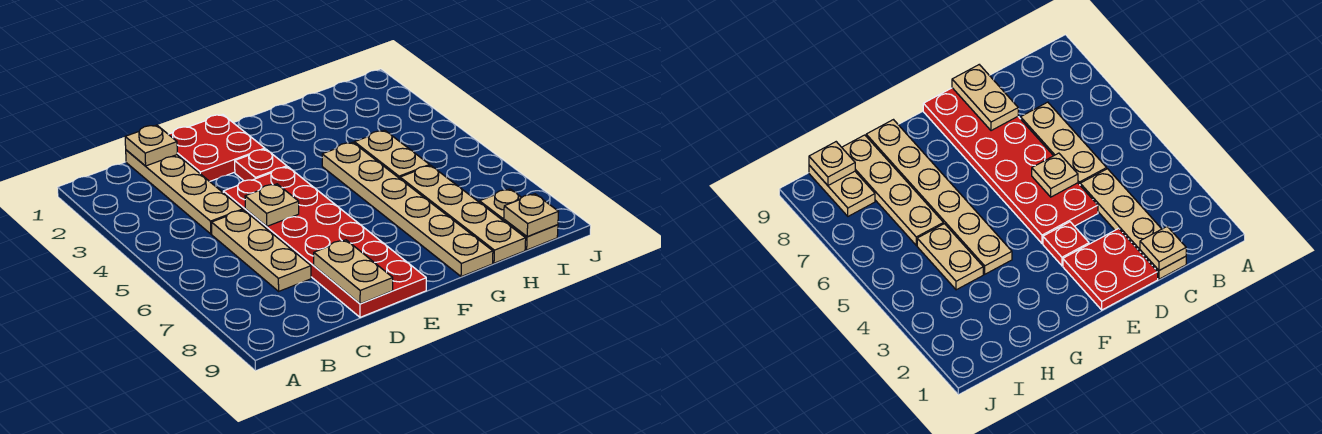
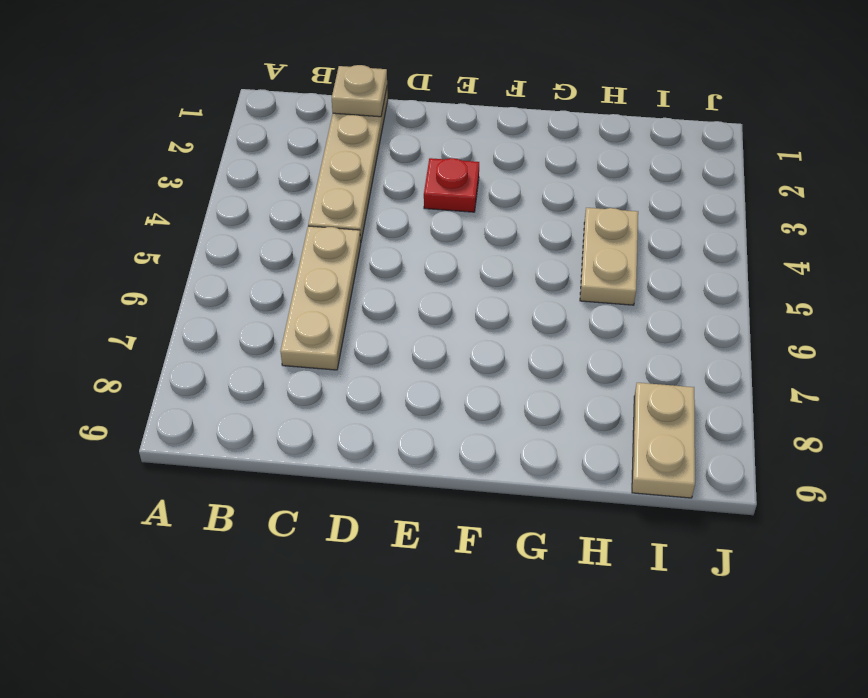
none -> red 2x2 plate [168,115,265,181]
none -> red 2x6 plate [223,167,426,317]
none -> tan 1x6 plate [322,142,493,277]

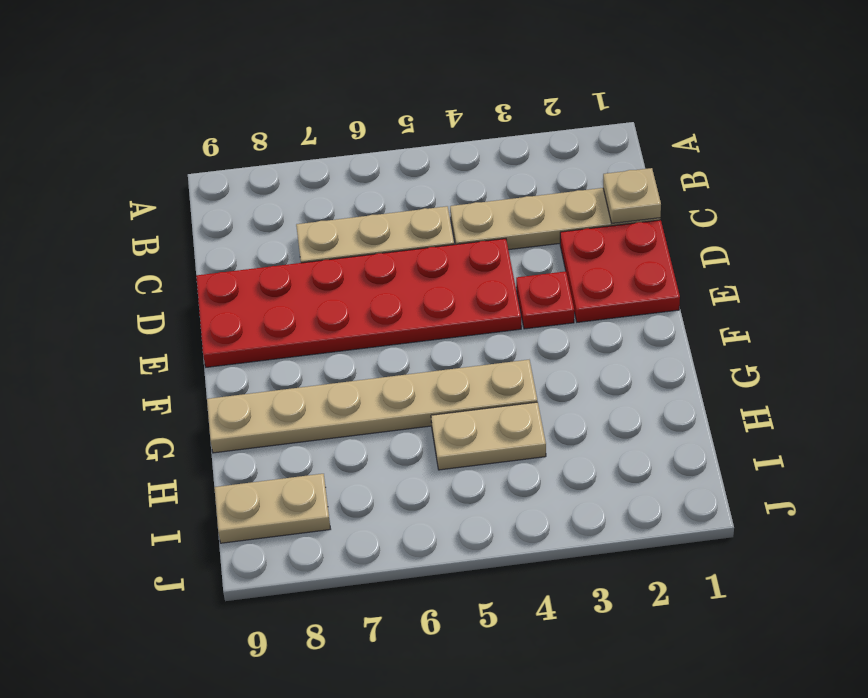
none -> tan 1x4 plate [400,165,526,263]
none -> tan 1x1 plate [245,184,299,226]
none -> tan 1x2 plate [314,240,393,304]

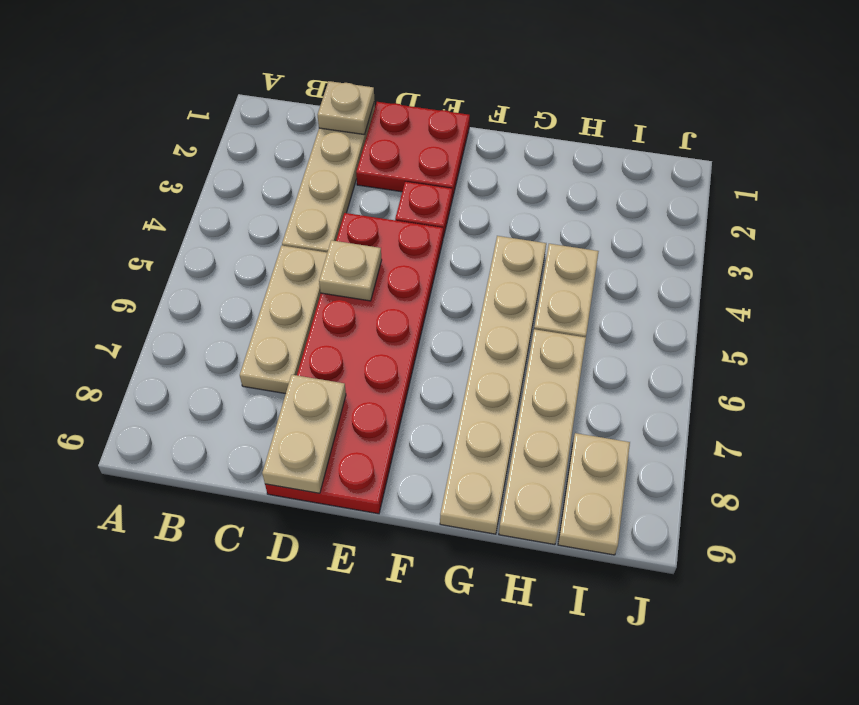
none -> tan 1x1 plate [504,194,559,237]

